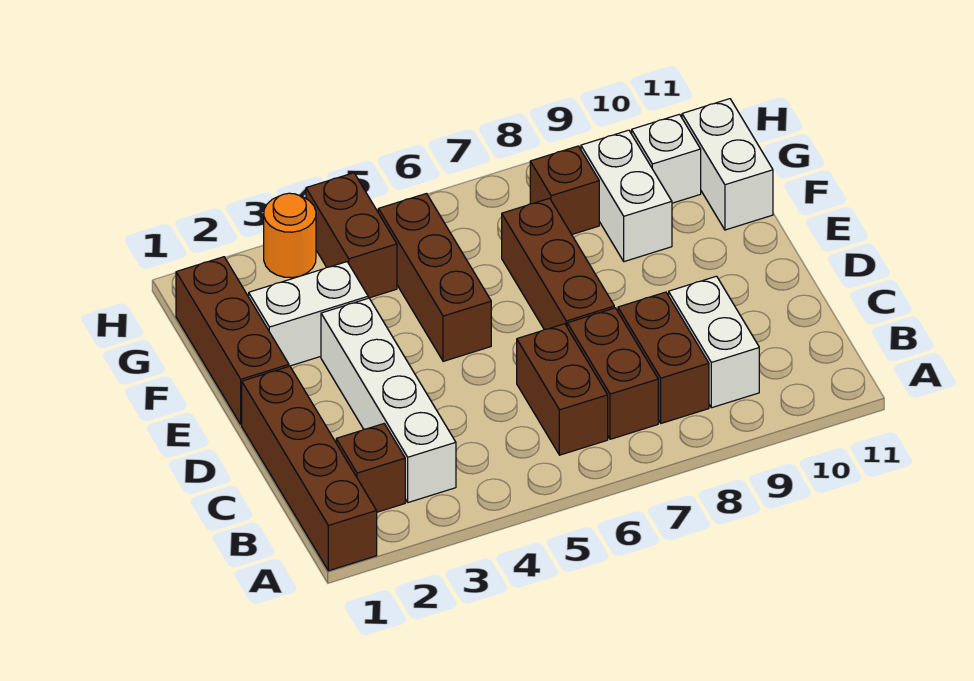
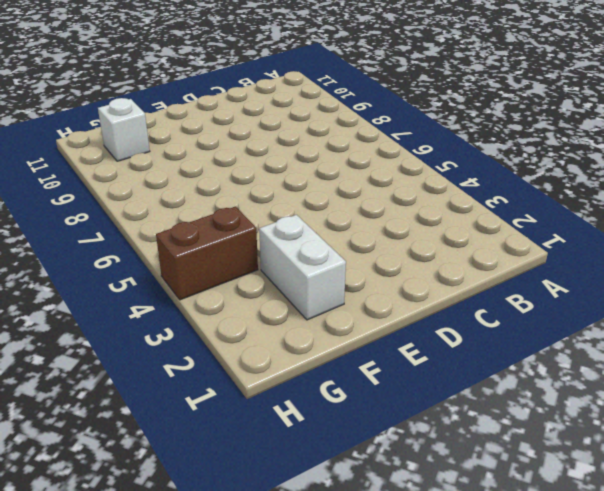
none -> brown 1x4 brick [242,366,377,571]
none -> brown 1x1 brick [336,424,405,512]
none -> white 1x4 brick [321,298,456,502]

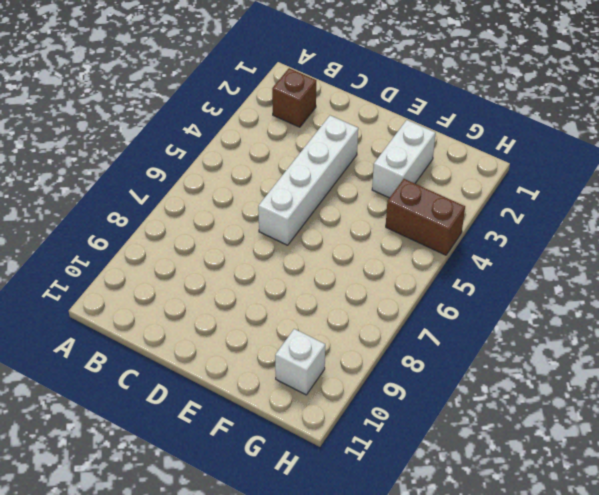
white 1x4 brick [258,115,358,245] -> white 1x4 brick turned to [321,298,456,502]
none -> brown 1x4 brick [242,366,377,571]
none -> brown 1x2 brick [517,324,608,455]
none -> brown 1x2 brick [567,308,658,439]

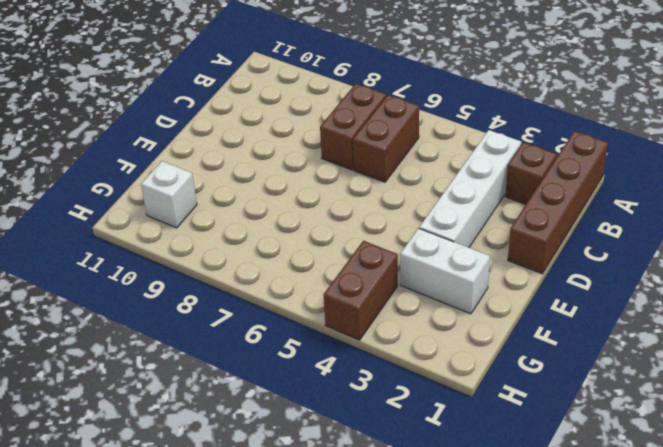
none -> brown 1x2 brick [618,292,709,423]
none -> white 1x2 brick [669,276,759,408]
none -> brown 1x3 brick [502,198,614,330]

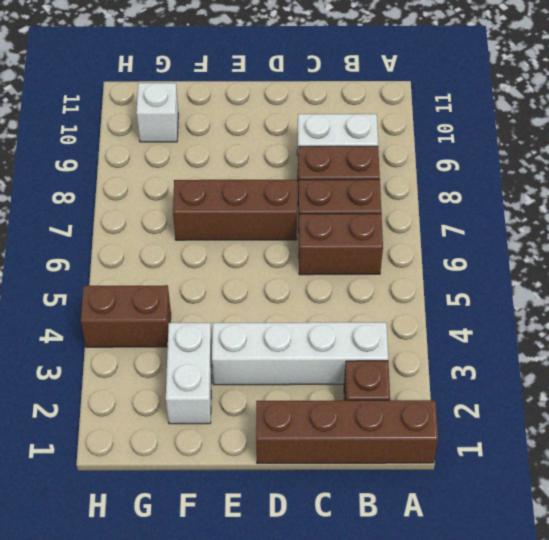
none -> brown 1x3 brick [176,257,289,425]
none -> brown 1x3 brick [378,194,491,361]
none -> white 1x2 brick [581,130,672,262]

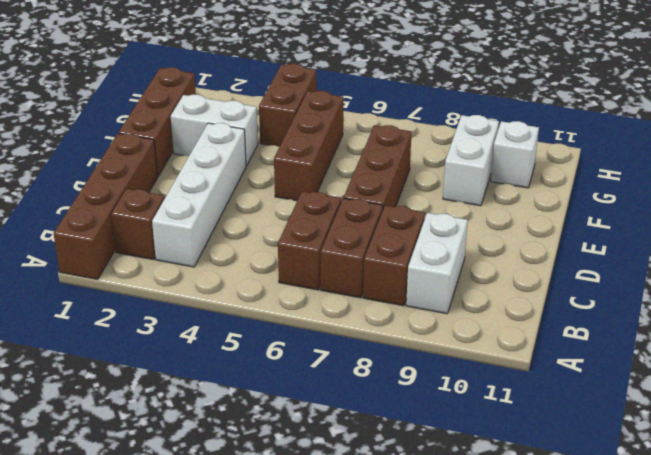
none -> white 1x2 brick [682,99,773,230]
none -> brown 1x1 brick [530,146,599,234]
none -> orange 1x1 round brick [264,193,316,278]

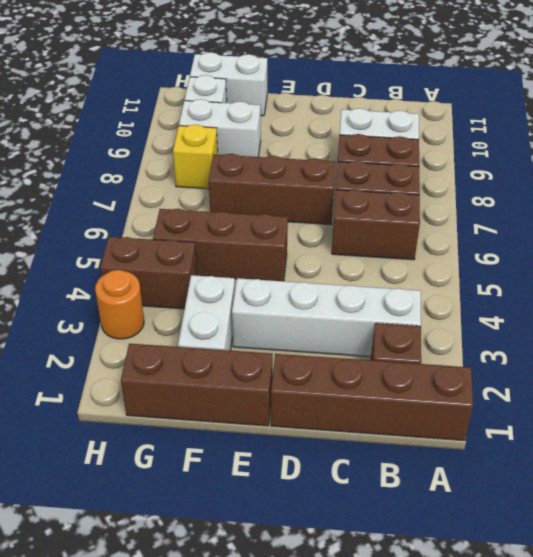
yellow 1x1 brick [173,125,218,189] -> brown 1x1 brick [530,146,599,234]

